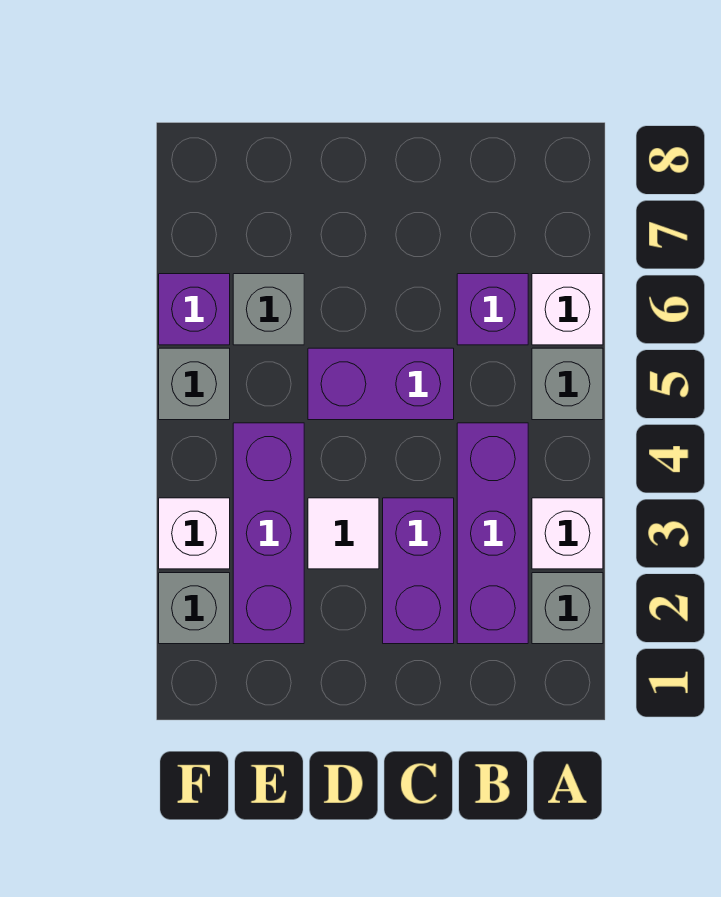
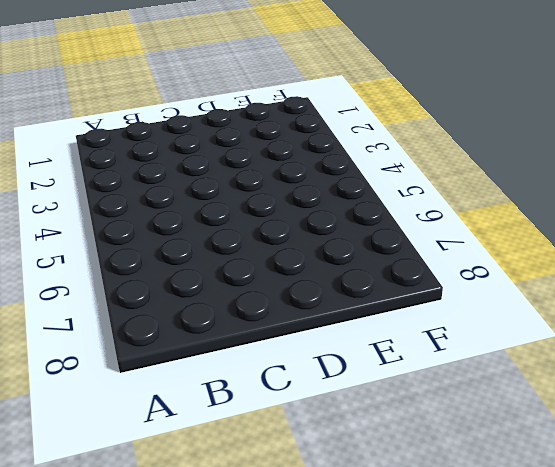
none -> grey 1x1 brick [532,573,603,644]
none -> white 1x1 brick [532,498,603,569]
none -> grey 1x1 brick [532,348,603,420]

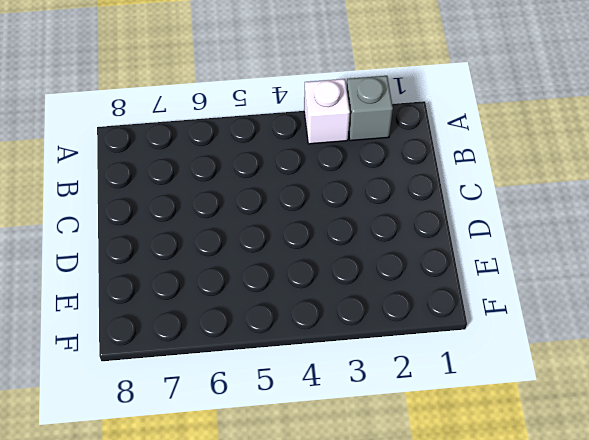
none -> grey 1x1 brick [532,348,603,420]
none -> white 1x1 brick [532,274,603,345]
none -> purple 1x3 brick [457,423,528,644]

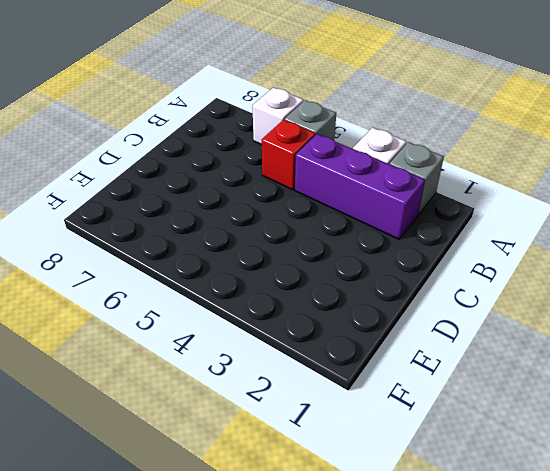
red 1x1 brick [262,120,315,190] -> none
none -> purple 1x1 brick [457,274,528,345]
none -> purple 1x2 brick [383,498,454,644]
none -> purple 1x2 brick [308,348,454,420]

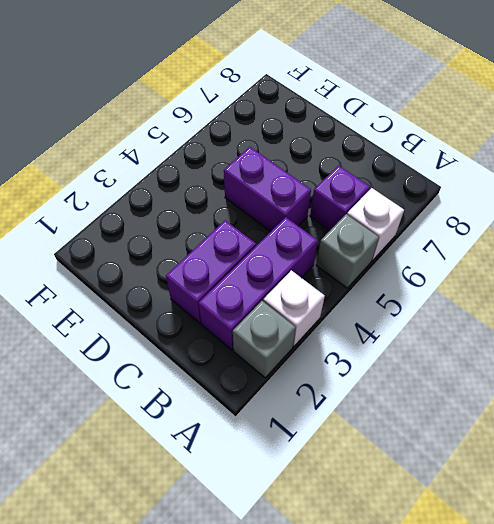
none -> white 1x1 tile [308,498,379,569]
none -> purple 1x3 brick [233,423,304,644]
none -> grey 1x1 brick [233,274,304,345]

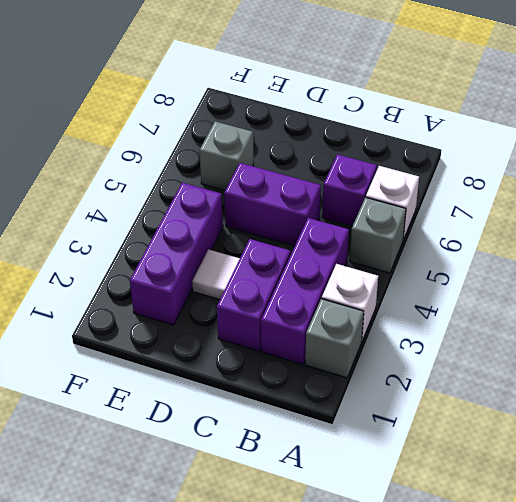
none -> grey 1x1 brick [159,573,230,644]
none -> white 1x1 brick [159,498,230,569]
none -> grey 1x1 brick [159,348,230,420]

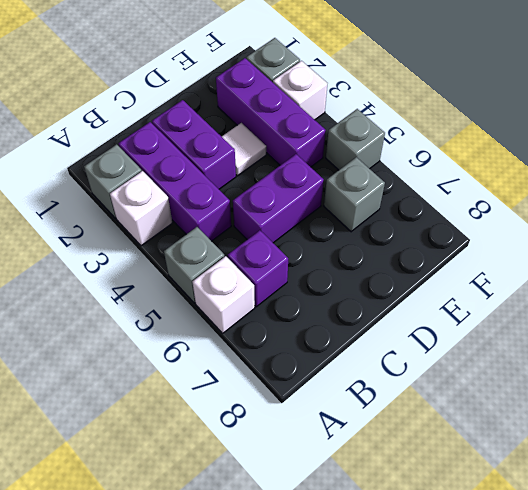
none -> purple 1x1 brick [159,274,230,345]

